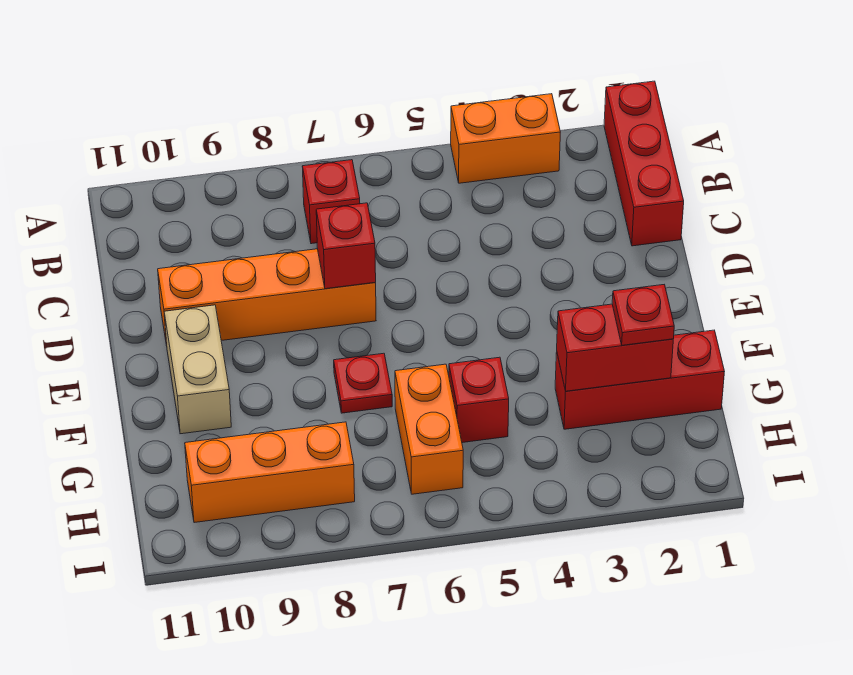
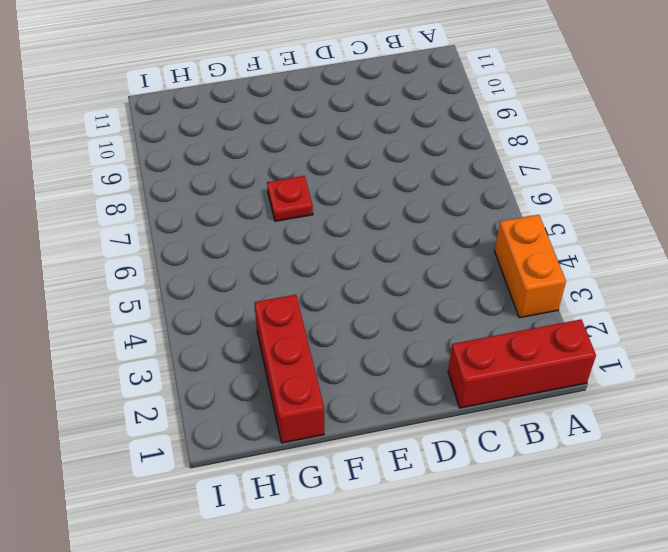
none -> red 1x1 brick [302,160,360,244]
none -> orange 1x4 brick [158,249,376,346]
none -> tan 1x2 brick [164,305,231,434]

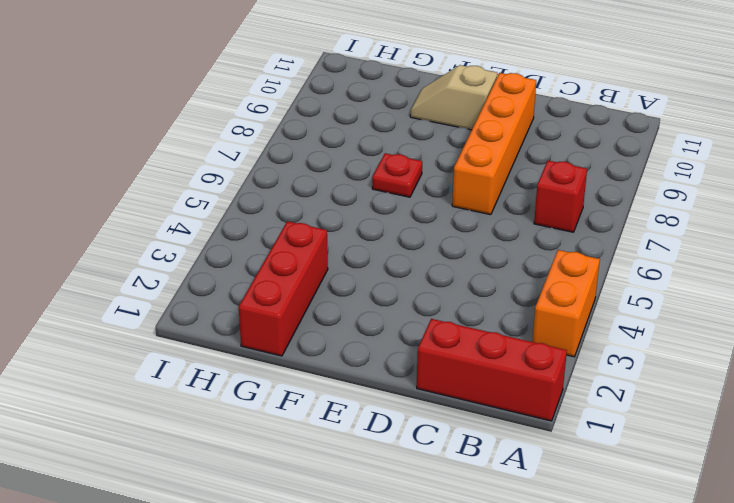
tan 1x2 slope [410,65,497,130] -> tan 1x2 brick [164,305,231,434]
none -> red 1x1 brick [449,357,509,443]
none -> orange 1x2 brick [395,364,463,494]
none -> orange 1x3 brick [185,422,355,523]

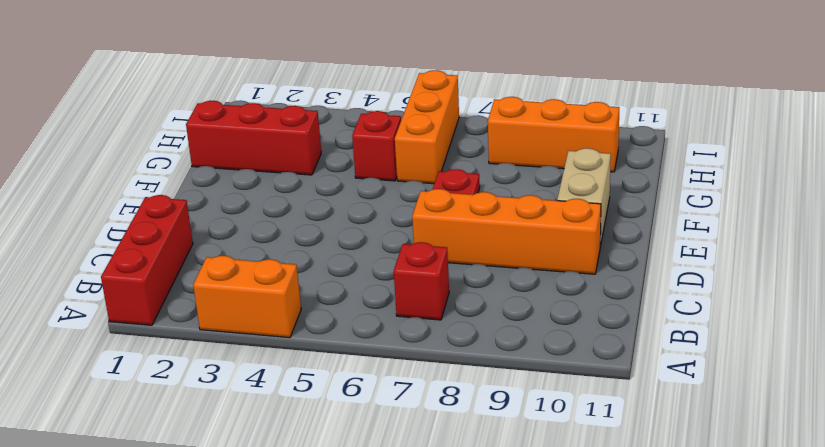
orange 1x3 brick [395,70,459,184] -> orange 1x2 brick [395,364,463,494]
none -> red 1x1 brick [316,203,376,289]
none -> red 1x2 brick [557,304,673,391]
none -> red 1x1 plate [612,285,674,345]

